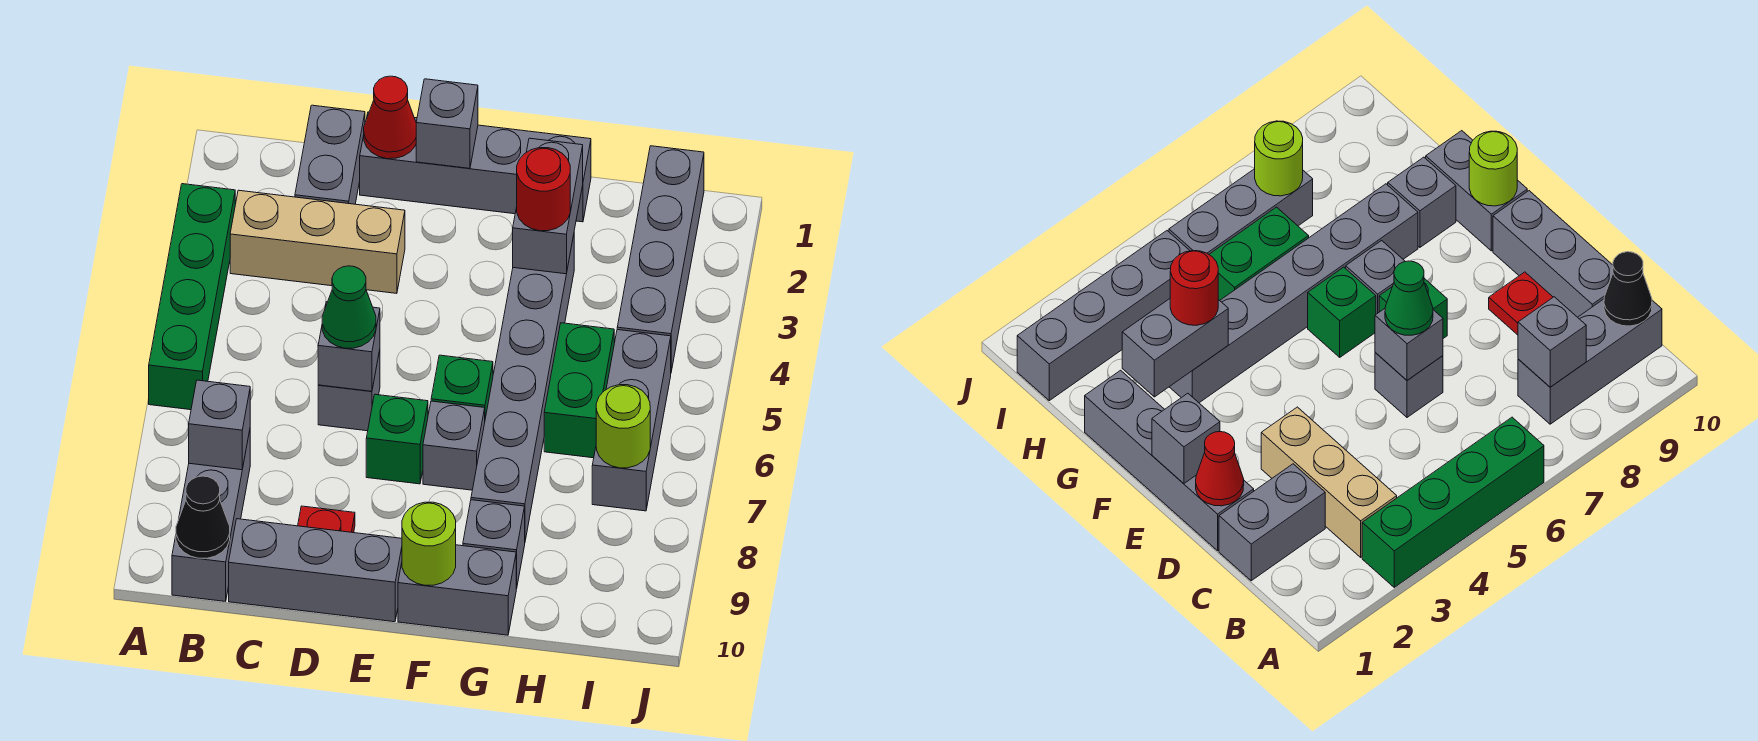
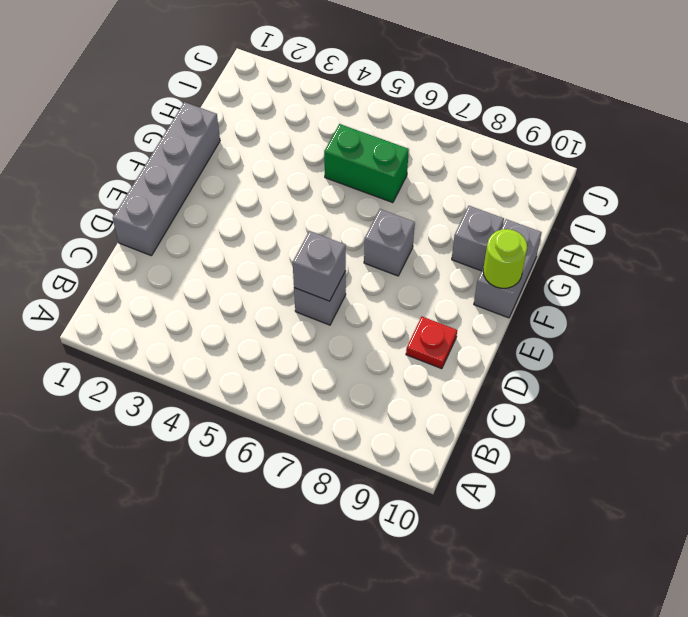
none -> green 1x4 brick [149,184,235,410]
none -> tan 1x3 brick [230,190,405,293]
none -> grey 1x3 brick [172,431,250,601]

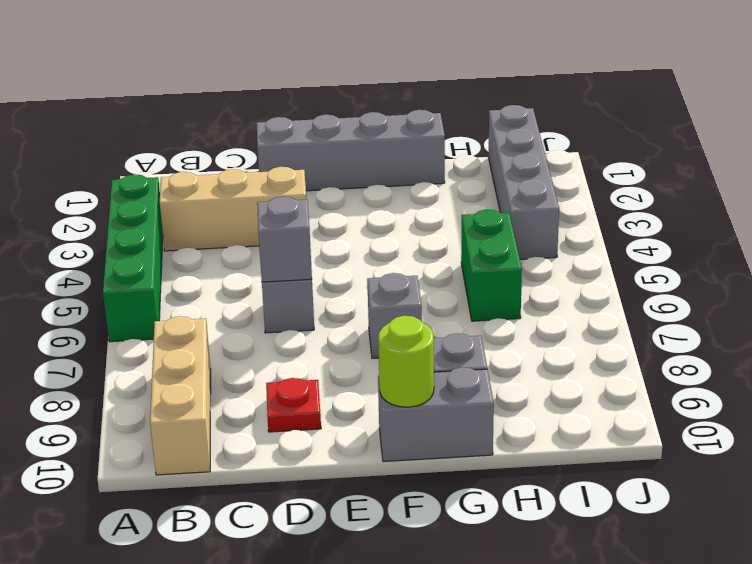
tan 1x3 brick [150,316,211,475] -> grey 1x3 brick [172,431,250,601]
none -> grey 1x2 brick [295,105,365,204]
none -> grey 1x3 brick [229,519,402,622]
none -> green 1x1 brick [366,394,428,484]

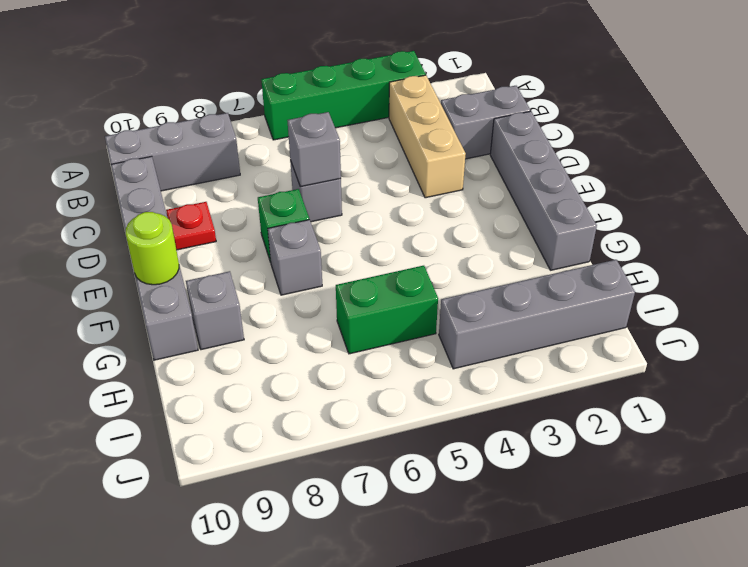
none -> green 1x1 brick [431,355,493,418]
none -> grey 1x6 brick [471,235,574,540]
none -> grey 1x3 brick [592,330,671,511]

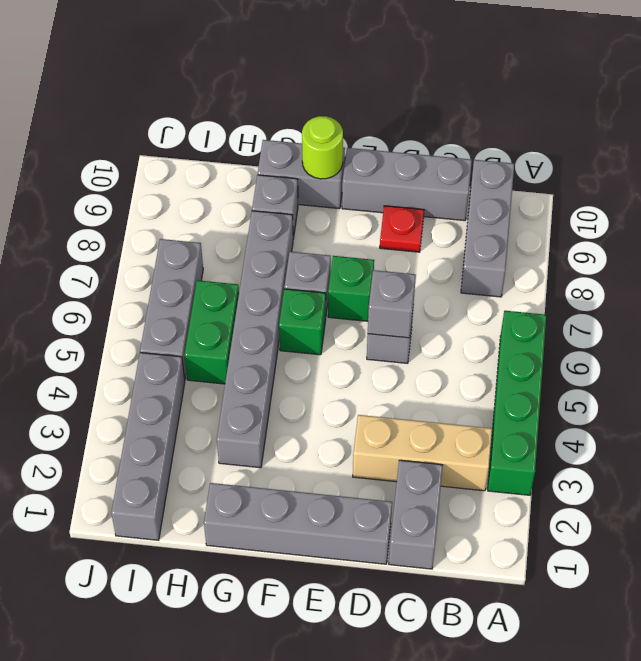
none -> grey 1x1 brick [189,380,250,470]
none -> black 1x1 cone [176,476,230,558]
none -> red 1x1 cone [364,76,416,159]

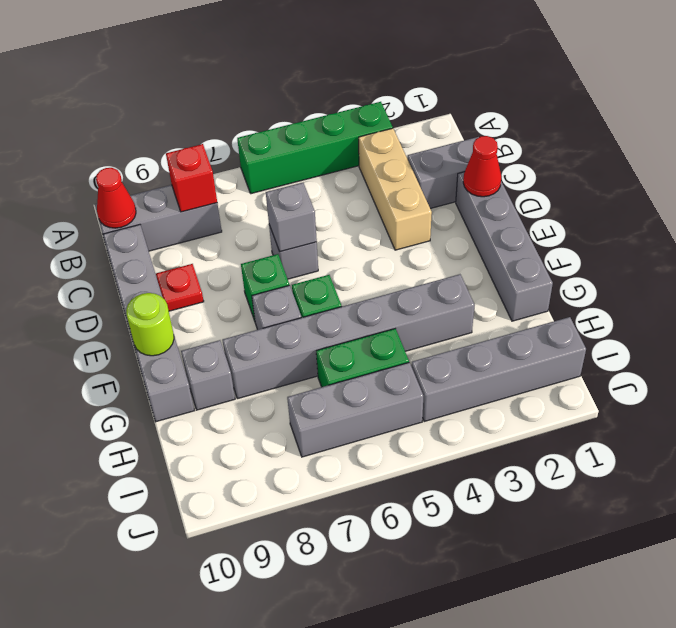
red 1x1 brick [166,144,217,212] -> grey 1x1 brick [189,380,250,470]
red 1x1 cone [96,168,136,228] -> black 1x1 cone [176,476,230,558]
none -> grey 1x1 brick [416,79,478,168]
none -> grey 1x2 brick [513,138,583,274]
none -> lime 1x1 round brick [596,385,650,468]

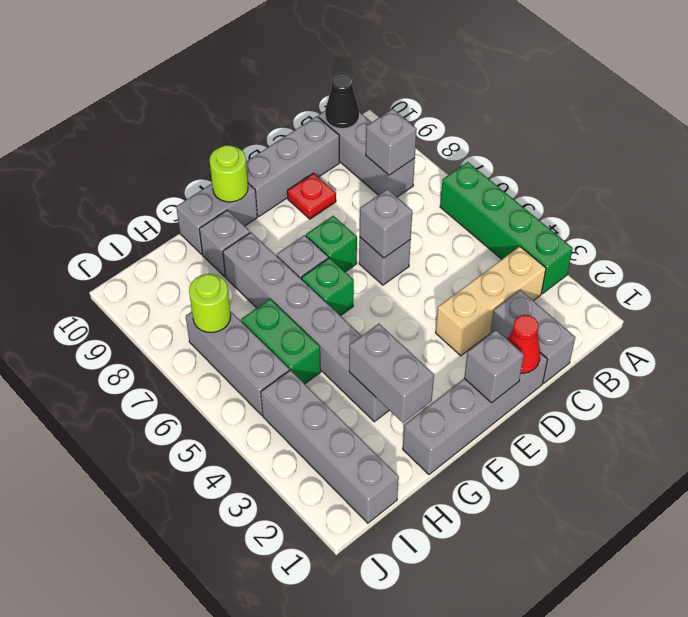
none -> green 1x1 cone [322,266,376,348]
none -> red 1x1 round brick [517,148,570,231]

